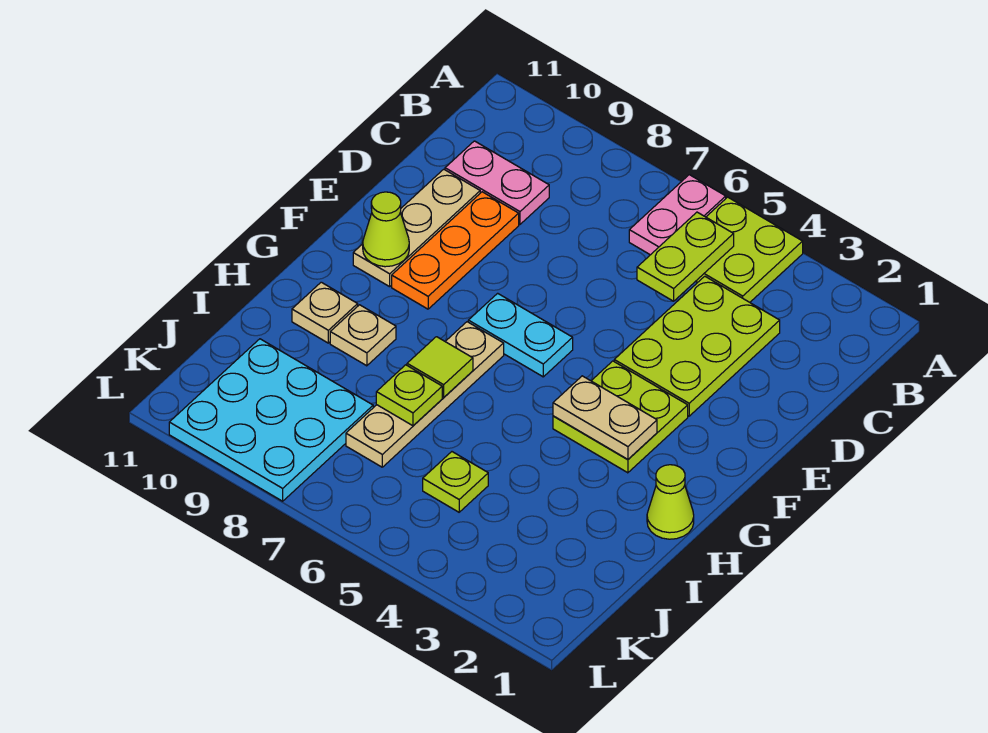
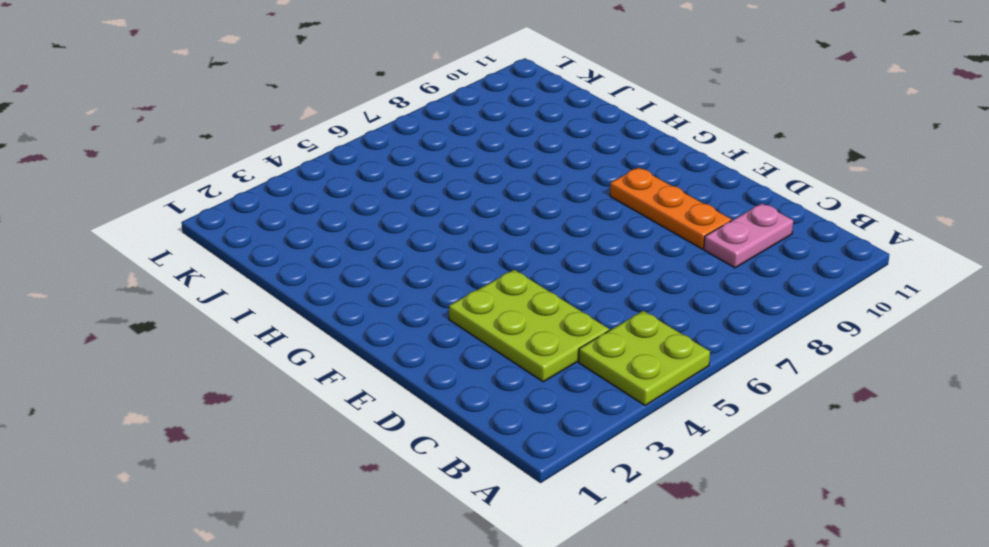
none -> pink 1x2 plate [629,175,726,255]
none -> tan 1x3 plate [353,169,480,287]
none -> lime 2x2 plate [553,361,688,473]

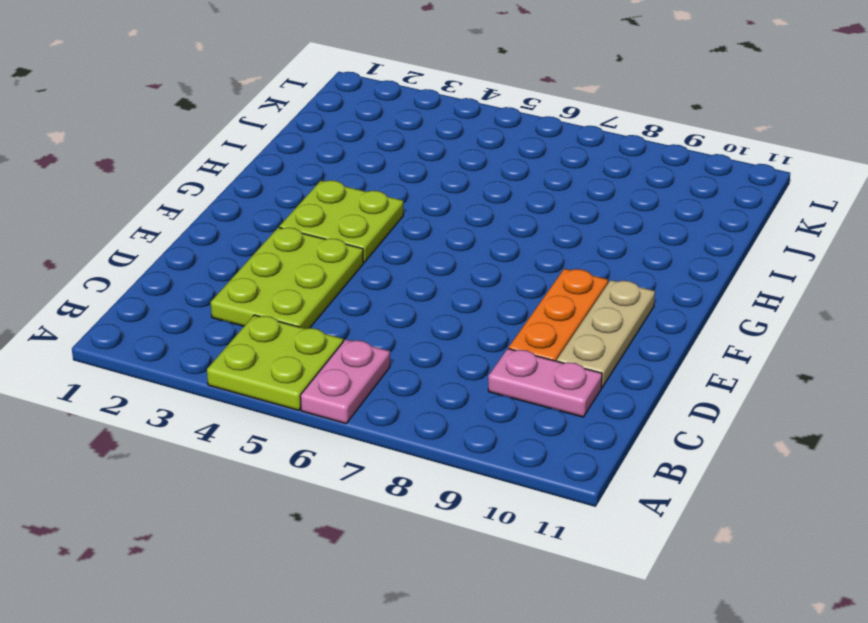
none -> cyan 1x2 plate [468,293,573,377]
none -> tan 1x4 plate [346,322,504,467]
none -> lime 1x1 cone [647,465,694,539]

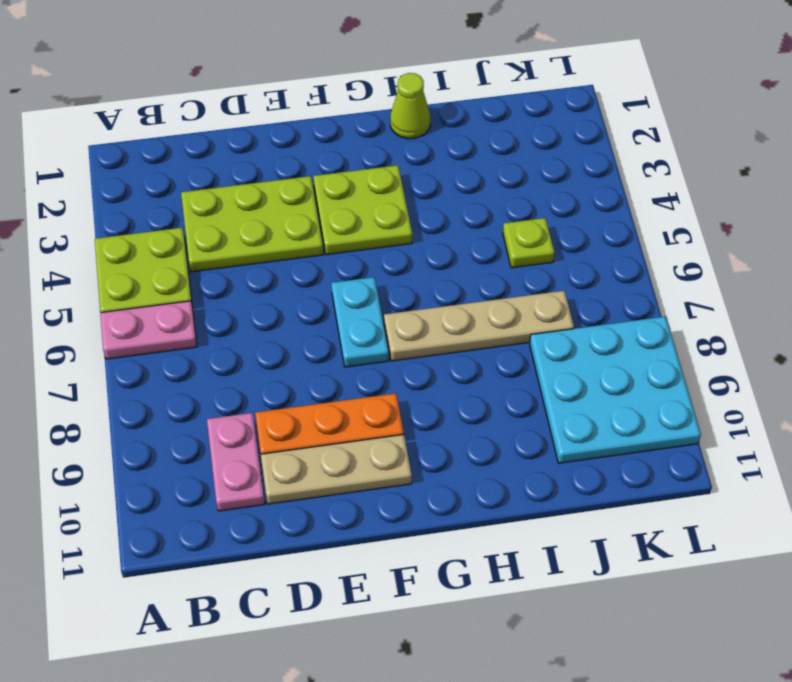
none -> tan 1x1 plate [330,305,396,366]
none -> tan 1x1 plate [292,282,358,343]
none -> lime 1x2 plate [637,212,734,301]

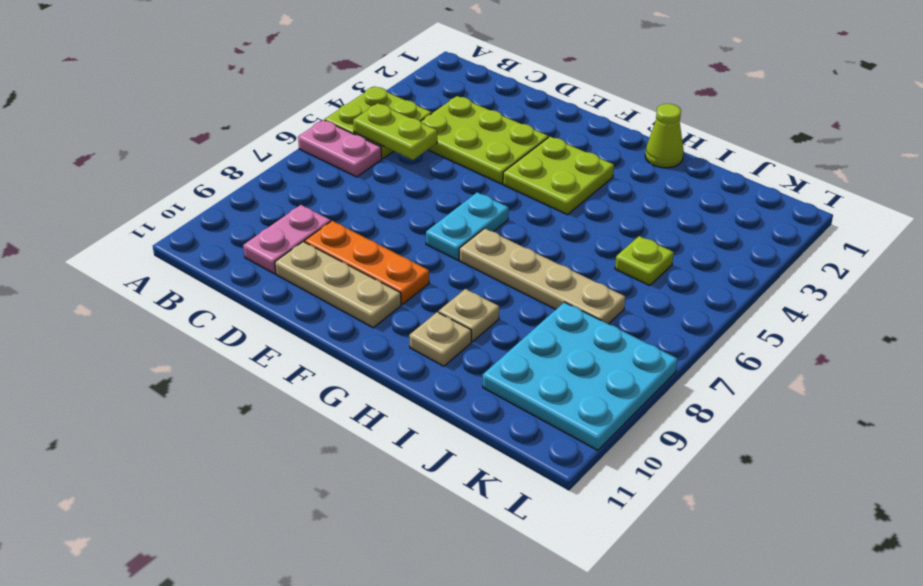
none -> lime 1x1 cone [363,192,409,267]
none -> tan 1x2 plate [553,376,657,459]
none -> lime 1x1 tile [407,337,473,397]

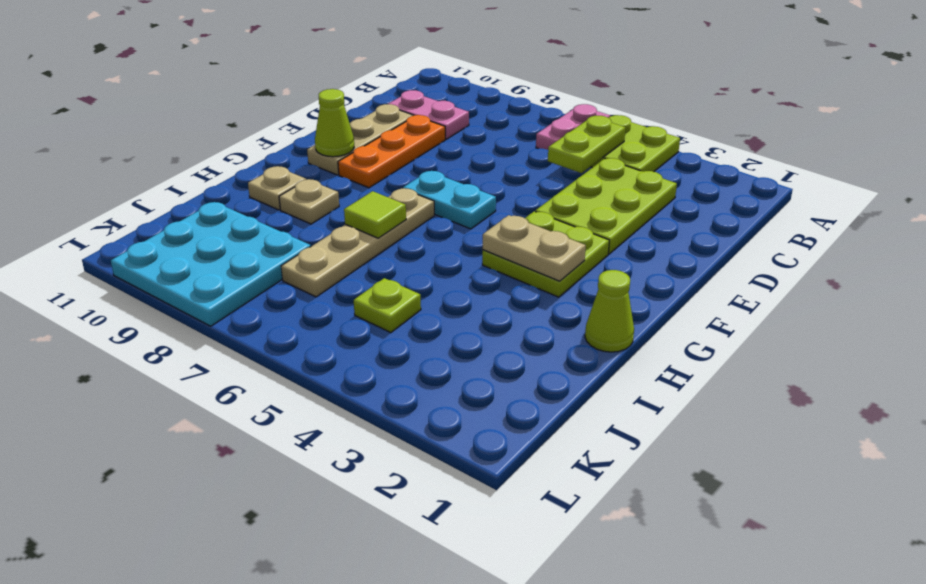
none -> lime 1x1 plate [376,365,442,426]

